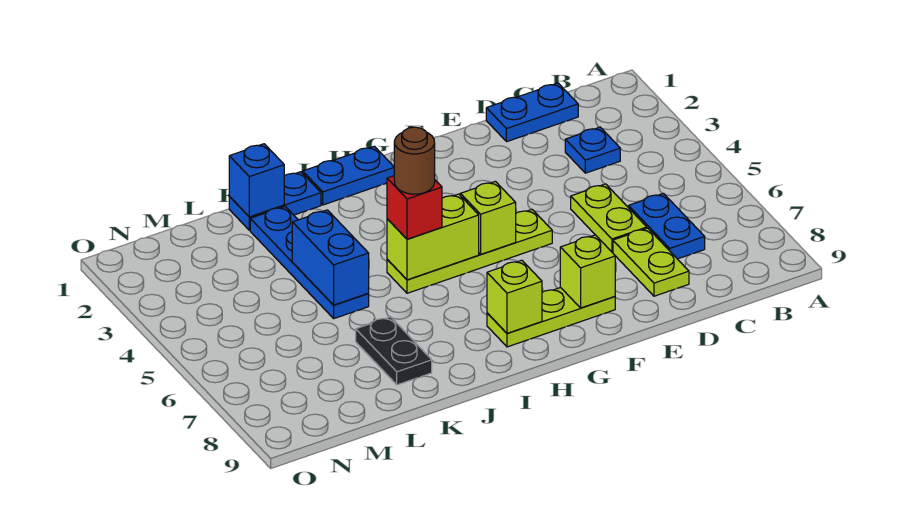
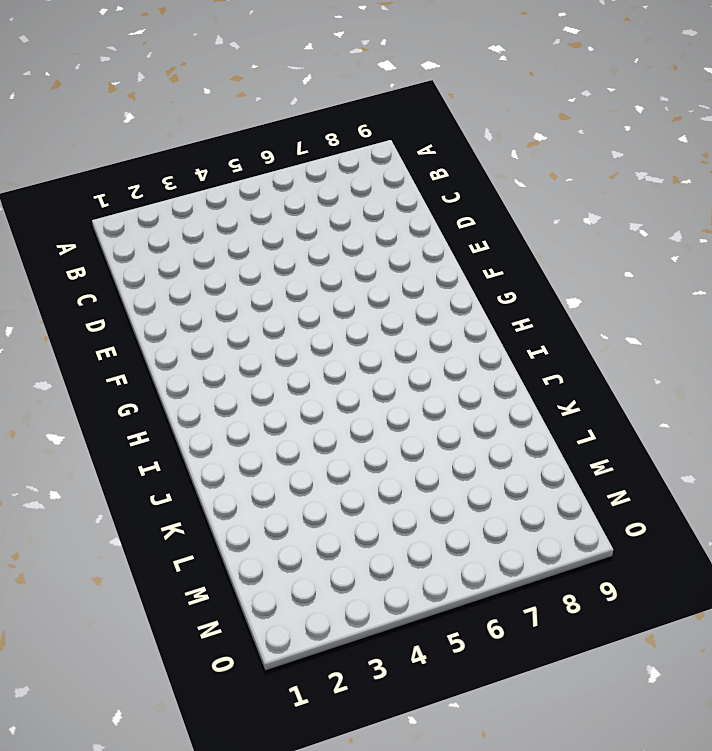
none -> blue 1x2 plate [486,83,578,142]
none -> blue 1x1 plate [565,127,620,173]
none -> blue 1x2 plate [628,193,705,259]

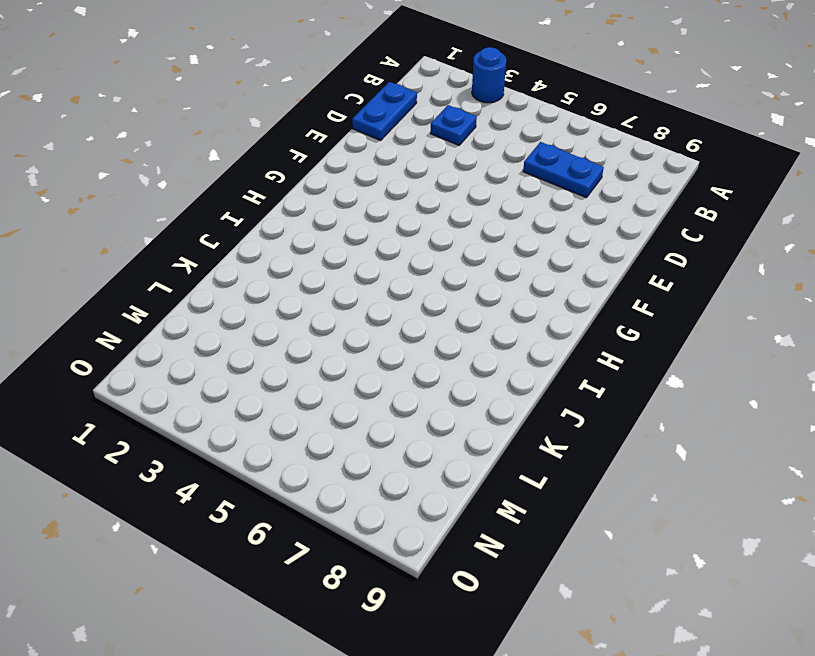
blue 1x1 round brick [472,47,506,103] -> none
none -> lime 1x2 plate [571,184,647,252]
none -> lime 1x2 plate [613,228,689,296]
none -> lime 1x4 plate [387,209,552,293]

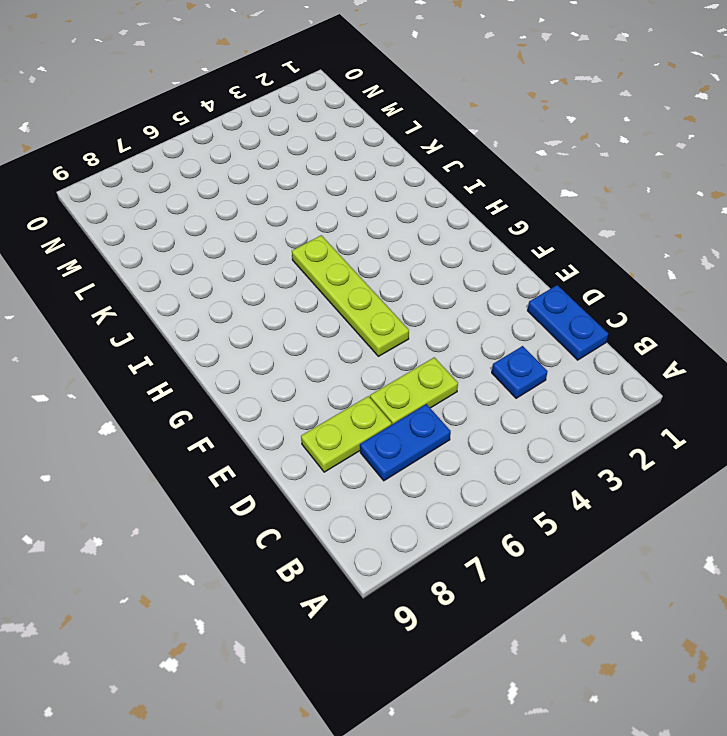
none -> lime 1x3 plate [487,288,615,347]
none -> blue 1x2 plate [303,146,394,205]
none -> blue 1x2 plate [229,172,321,230]

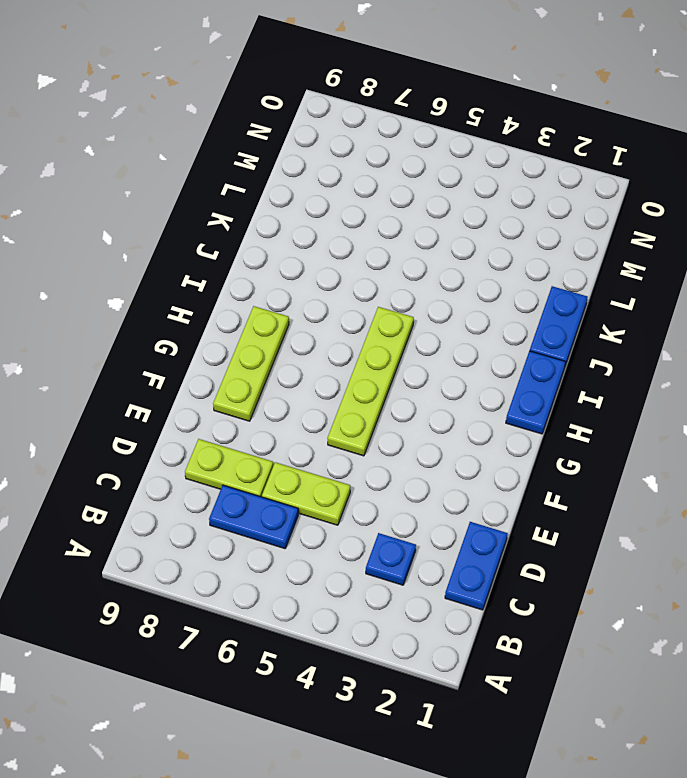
none -> blue 1x4 plate [250,207,369,318]
none -> black 1x2 plate [356,317,432,385]
none -> lime 1x1 brick [560,235,615,308]

